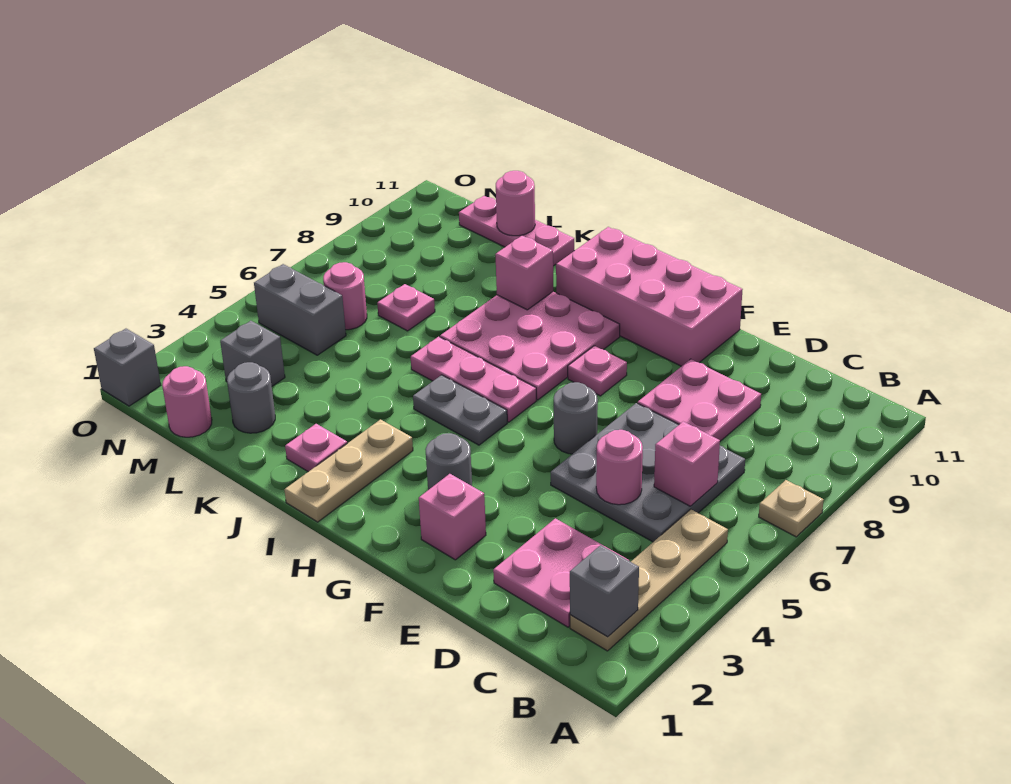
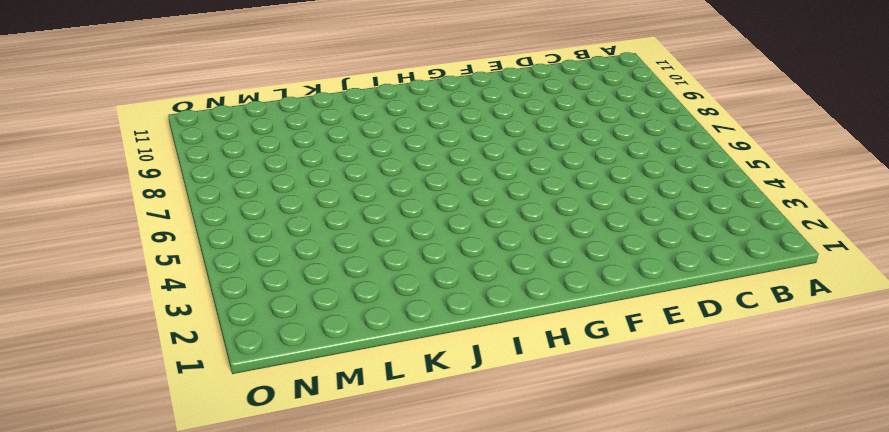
none -> tan 1x1 plate [759,480,824,537]
none -> tan 1x4 plate [570,509,728,651]
none -> pink 2x2 plate [493,518,629,627]

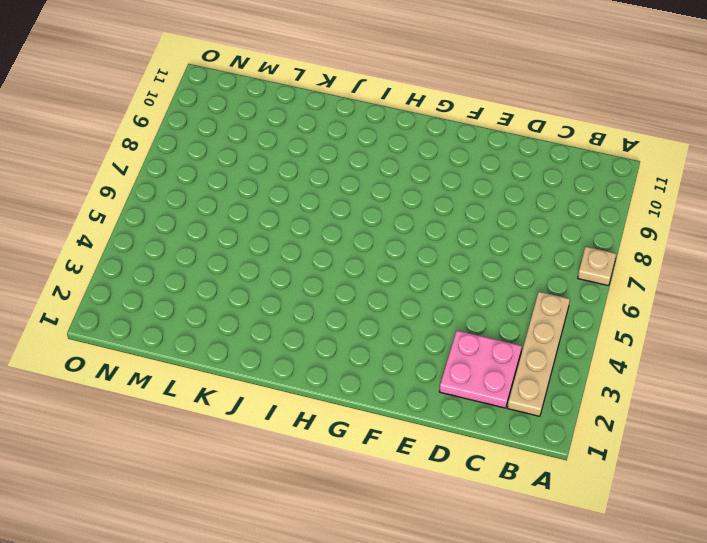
none -> grey 3x3 plate [551,403,745,542]
none -> pink 2x2 plate [638,359,761,441]
none -> pink 1x1 brick [419,474,486,560]

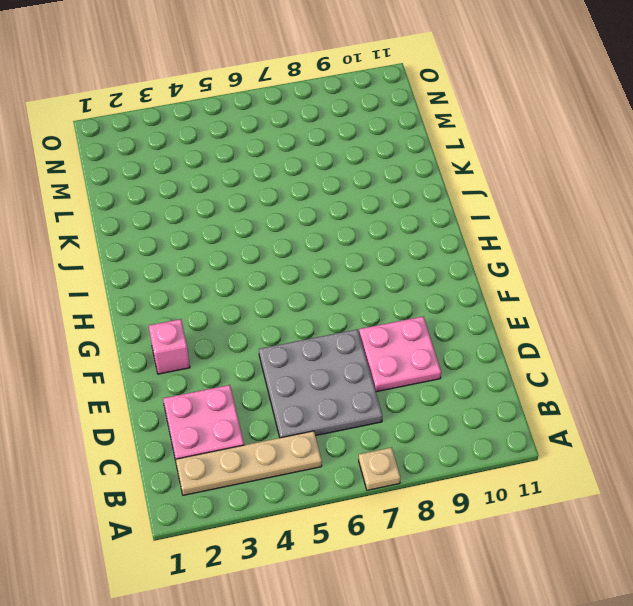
none -> grey 1x1 round brick [554,382,598,454]
none -> pink 2x4 brick [556,227,743,366]
none -> grey 1x1 round brick [425,433,472,490]

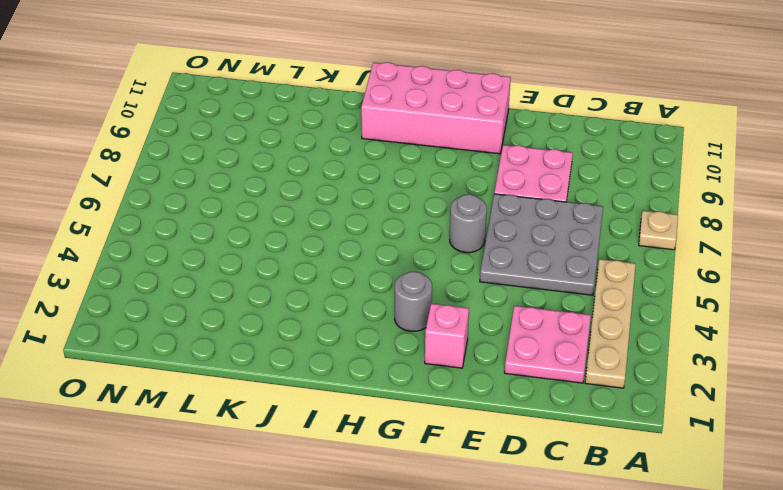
none -> pink 1x1 plate [568,346,627,396]
none -> grey 1x2 plate [413,375,507,445]
none -> pink 1x3 plate [411,337,536,422]

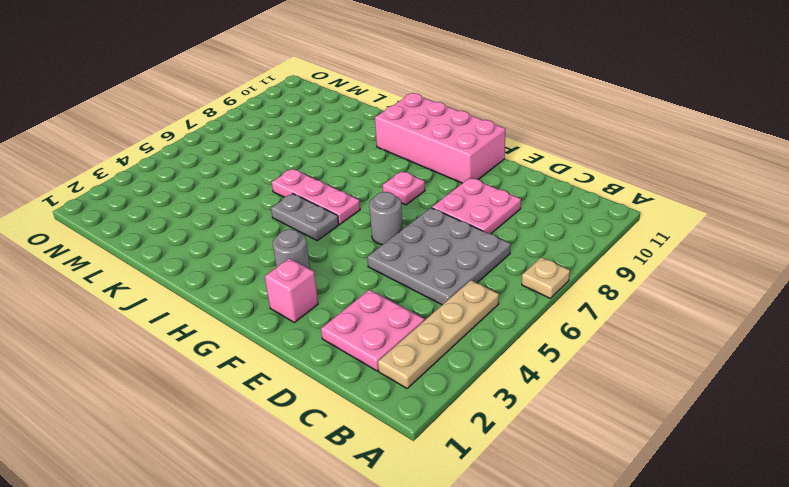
none -> pink 3x3 plate [440,292,620,400]
none -> tan 1x3 plate [284,420,413,522]
none -> pink 1x1 plate [285,424,347,472]

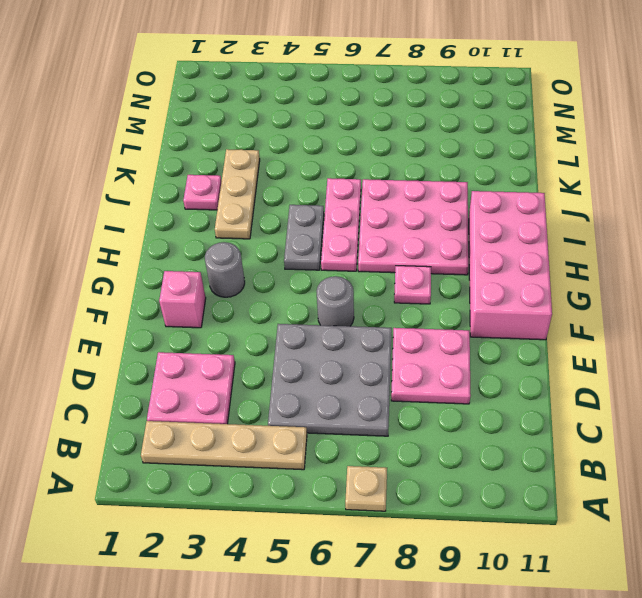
tan 1x3 plate [215,149,260,239] -> tan 1x3 plate turned to [284,420,413,522]
none -> pink 1x3 plate [459,196,574,266]
none -> grey 1x1 round brick [227,362,275,433]
none -> pink 1x1 plate [377,284,435,331]

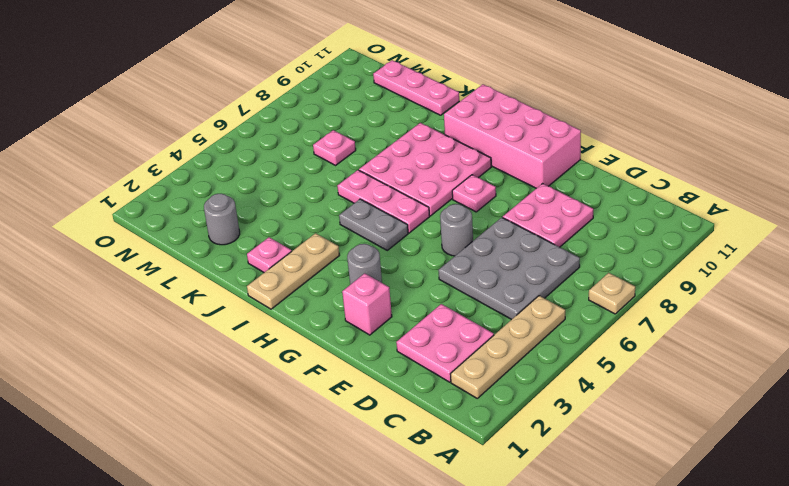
none -> pink 1x1 round brick [162,366,212,437]
none -> grey 1x1 brick [220,321,285,386]
none -> grey 1x2 brick [254,264,346,355]

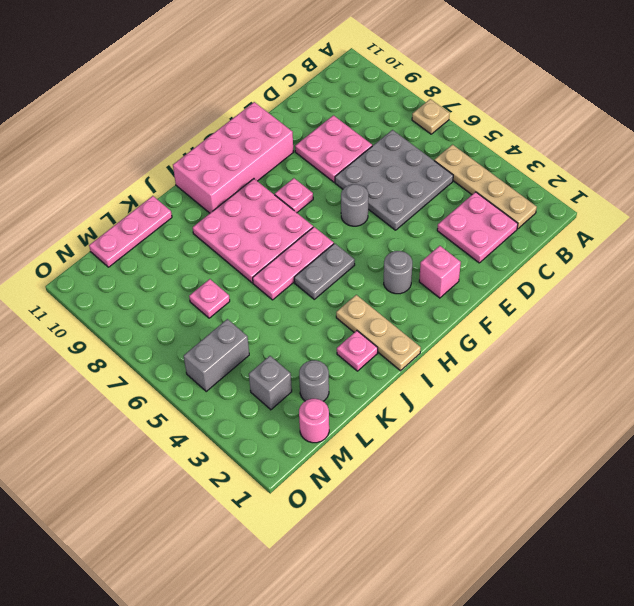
none -> pink 1x1 round brick [323,262,367,330]
none -> grey 1x1 brick [94,329,161,406]
none -> grey 1x1 brick [570,545,639,637]

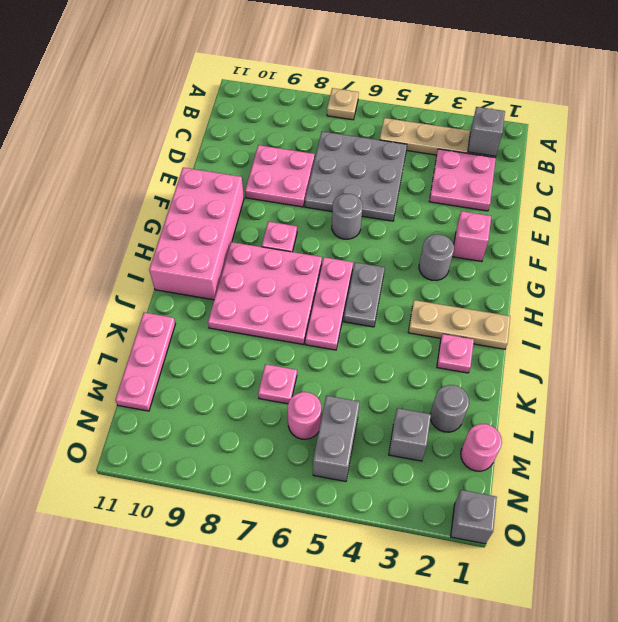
none -> pink 1x1 brick [654,422,720,506]
none -> pink 1x1 round brick [596,430,643,505]
none -> pink 1x1 brick [495,236,553,310]

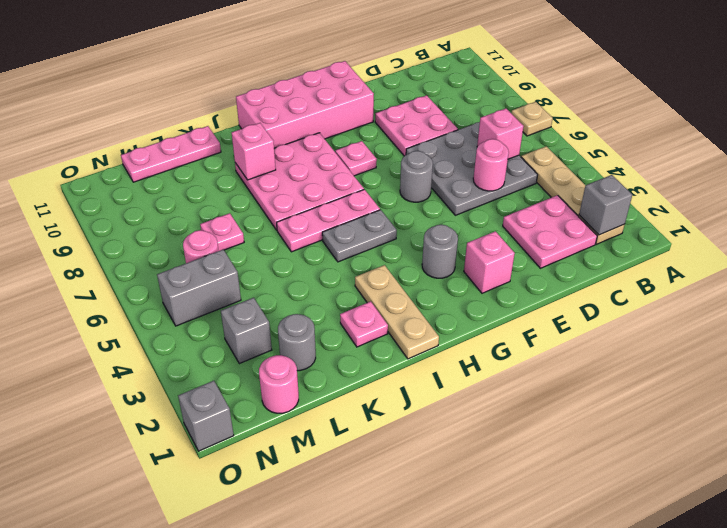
none -> pink 1x1 round brick [496,171,535,236]

